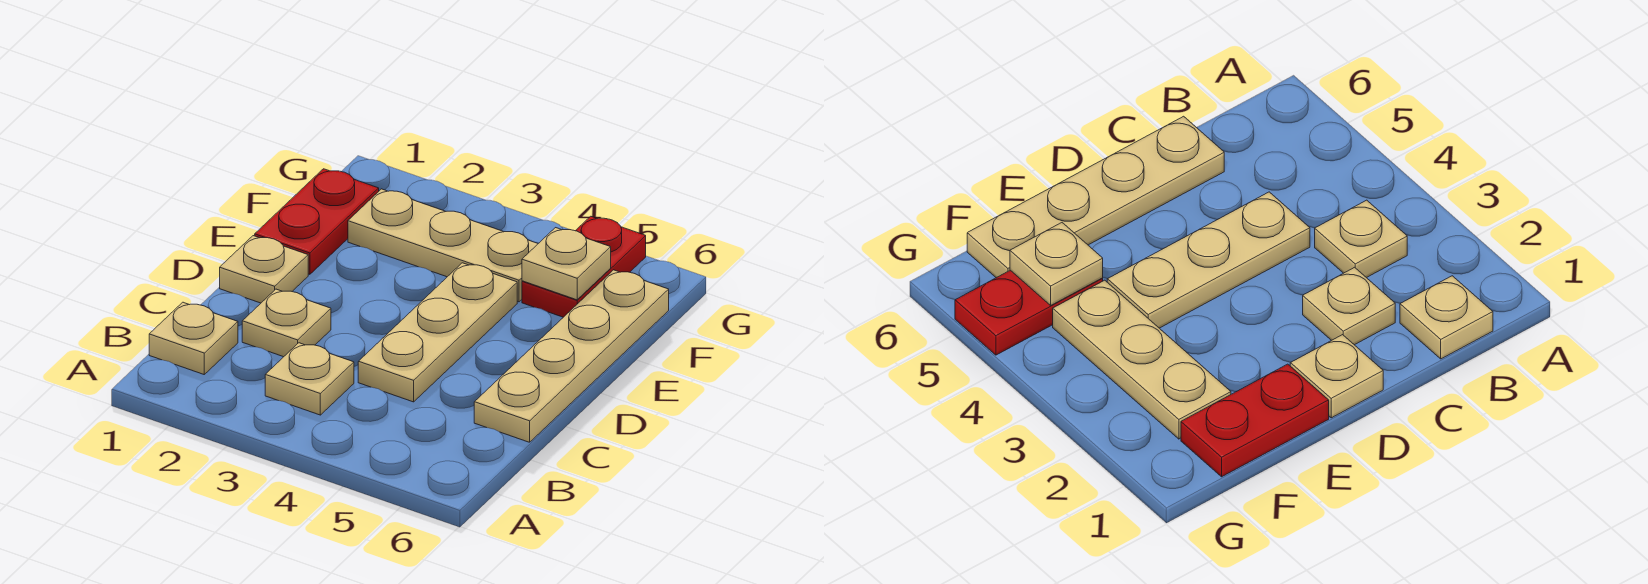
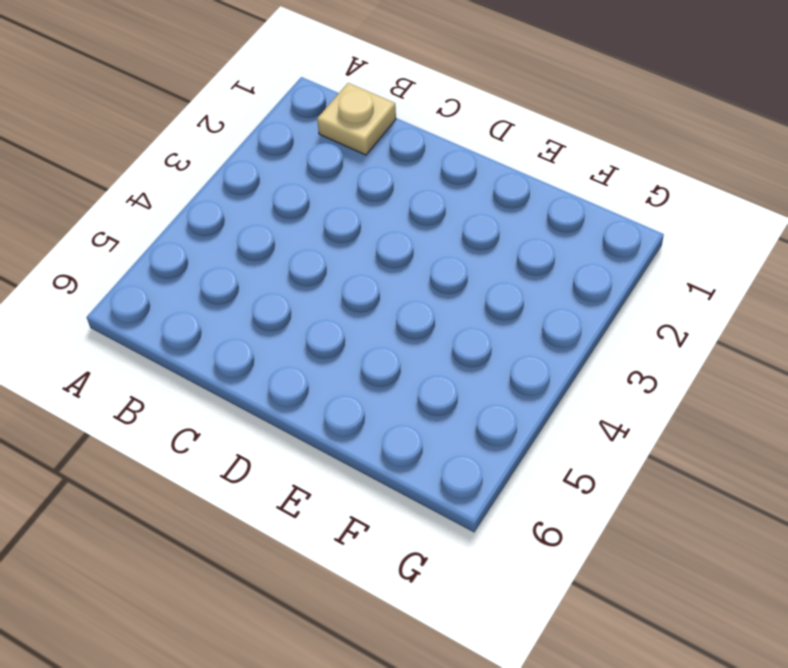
none -> tan 1x1 plate [265,343,354,415]
none -> tan 1x1 plate [242,289,331,357]

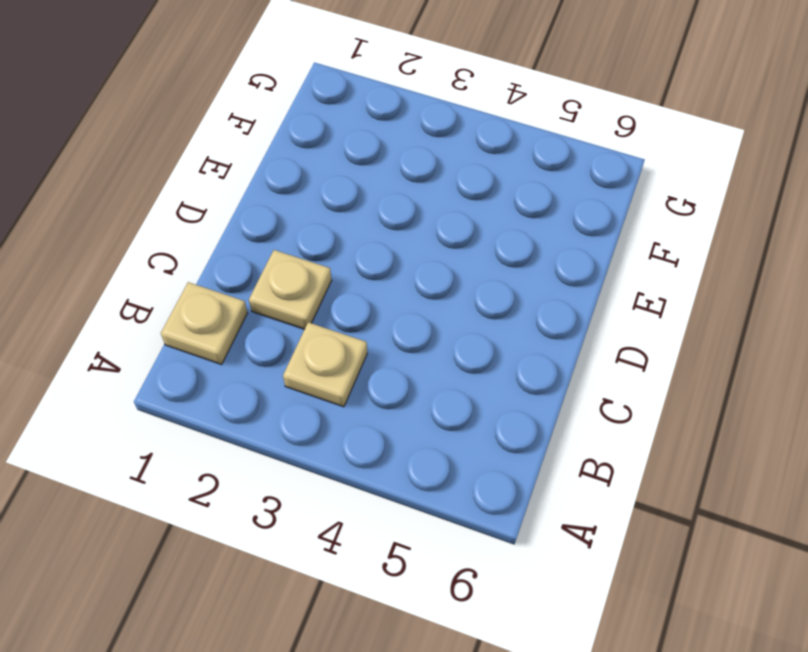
none -> tan 1x3 plate [358,263,517,402]
none -> tan 1x4 plate [474,270,669,442]

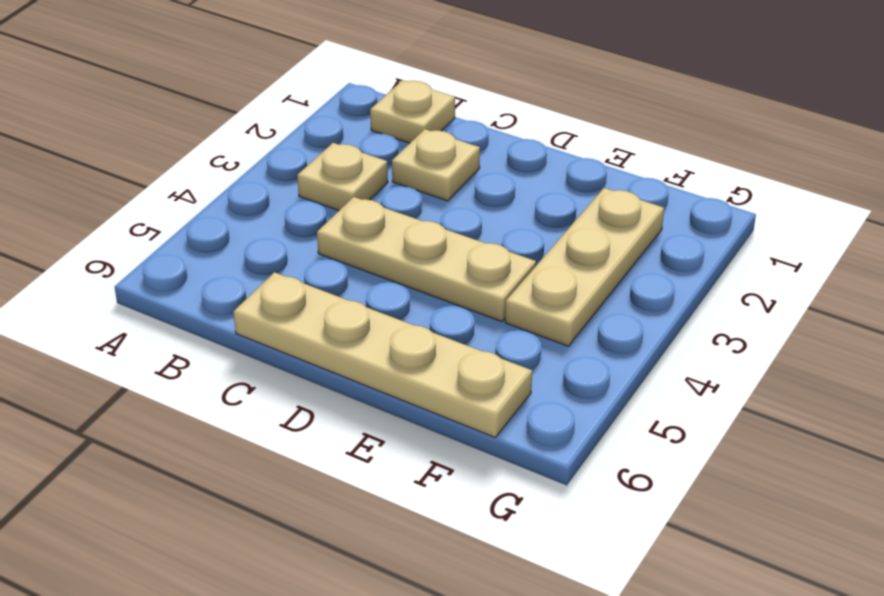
none -> tan 1x1 plate [220,236,308,303]
none -> red 1x2 plate [255,169,379,274]

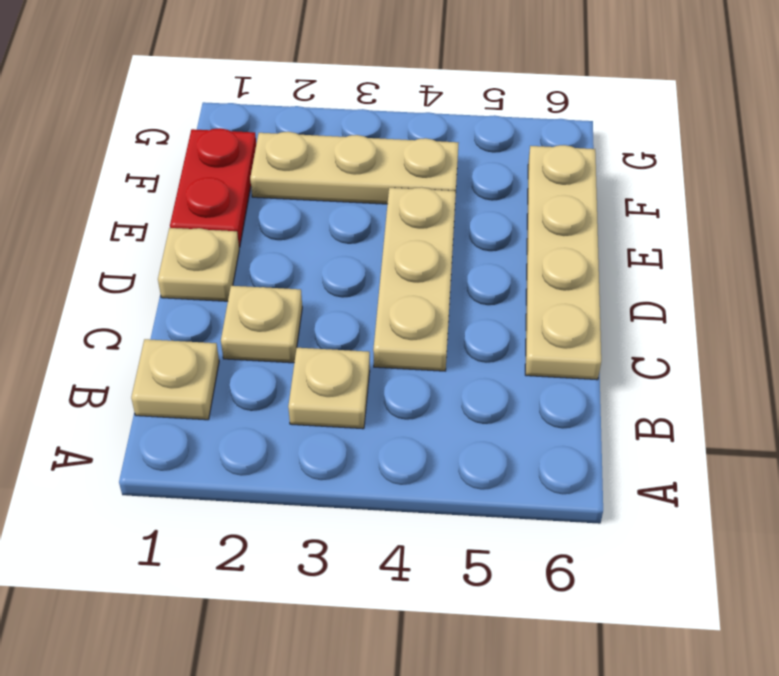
none -> red 1x2 plate [522,216,646,317]
none -> tan 1x1 plate [522,228,611,300]

